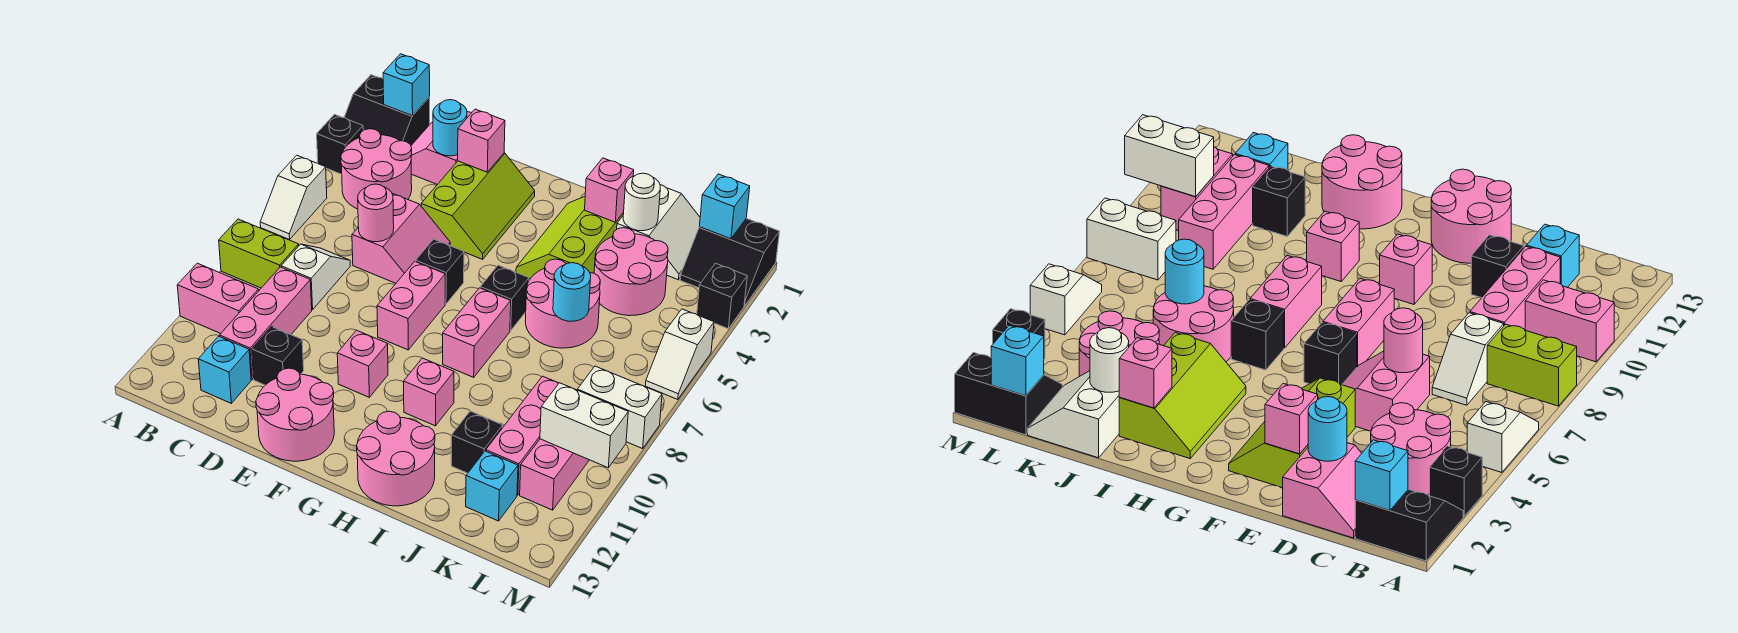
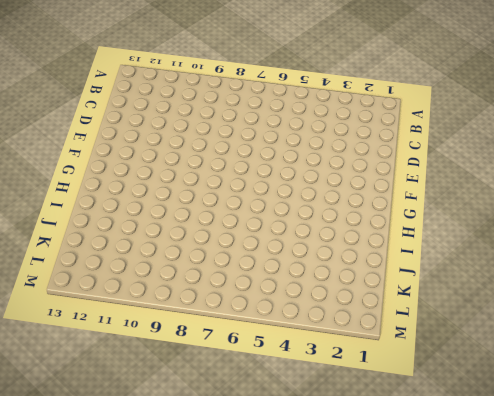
none -> black 2x2 slope [344,75,430,145]
none -> black 1x1 brick [317,114,363,174]
none -> white 1x2 slope [260,155,327,240]
none -> lime 1x2 brick [219,219,299,288]

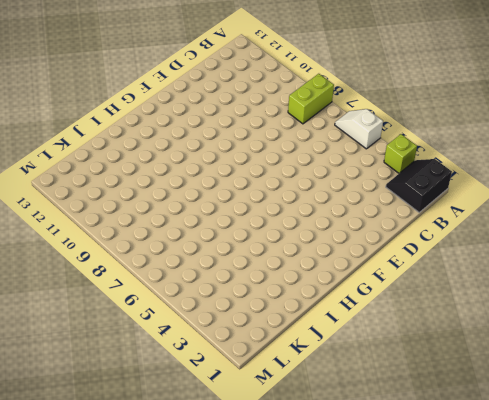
lime 1x1 brick [384,134,417,173] -> black 1x1 brick [317,114,363,174]
none -> pink 1x2 brick [177,263,259,334]
none -> pink 2x2 round brick [341,129,412,209]
none -> pink 2x2 slope [411,112,472,185]
none -> white 1x2 slope [281,244,350,310]

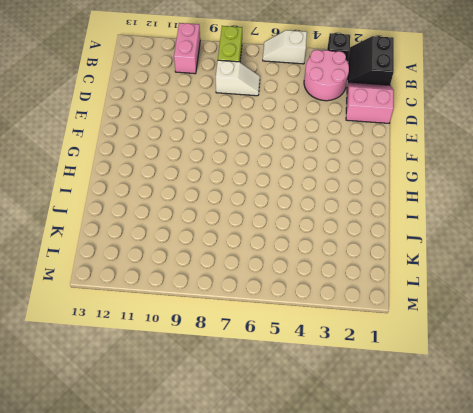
none -> pink 1x3 brick [220,267,312,379]
none -> cyan 1x1 brick [198,336,251,403]
none -> pink 2x2 slope [352,193,450,283]
none -> black 1x1 brick [252,327,304,385]

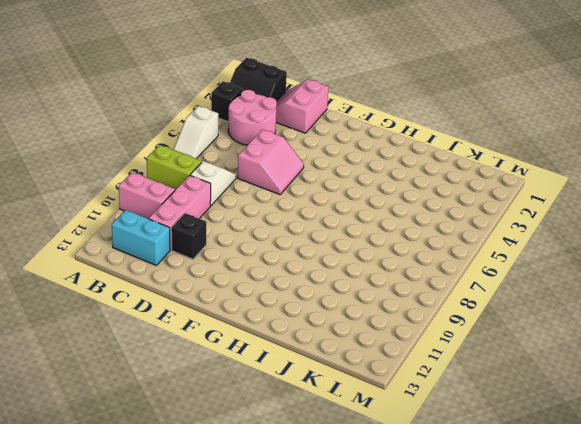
cyan 1x2 brick [112,210,170,266] -> cyan 1x1 brick [198,336,251,403]
none -> lime 2x3 slope [421,153,535,259]
none -> pink 2x2 round brick [256,368,334,461]
none -> black 1x1 brick [416,239,464,304]
none -> pink 1x2 brick [377,262,445,350]

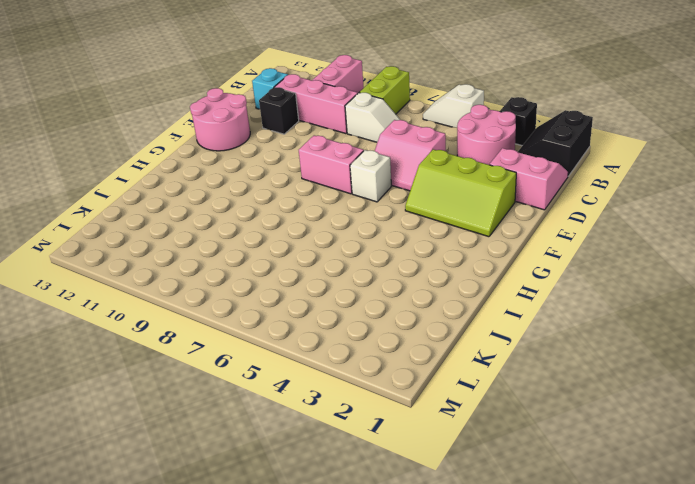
white 1x1 brick [350,150,391,202] -> black 1x1 brick [416,239,464,304]
none -> pink 1x1 brick [337,330,388,397]
none -> lime 2x3 slope [516,196,624,279]
none -> black 1x1 brick [480,265,529,331]
none -> pink 1x2 brick [443,288,511,377]

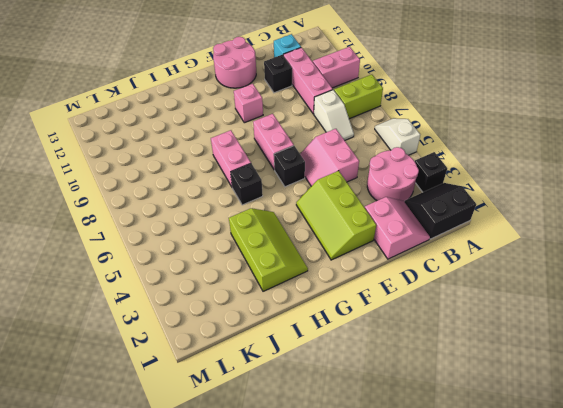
none -> pink 1x1 brick [404,358,454,426]
none -> pink 2x2 round brick [356,411,435,506]
none -> pink 2x2 round brick [525,259,600,348]
none -> white 2x2 slope [617,185,700,280]

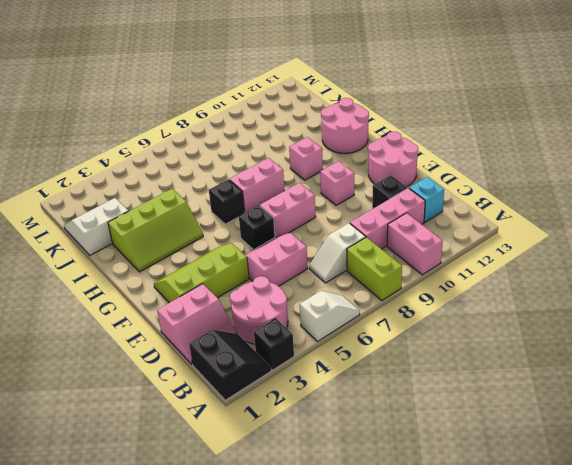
none -> pink 2x2 round brick [525,259,600,348]
none -> pink 2x2 round brick [594,228,668,316]
none -> black 1x1 brick [451,411,503,473]
none -> pink 1x3 brick [486,376,559,495]

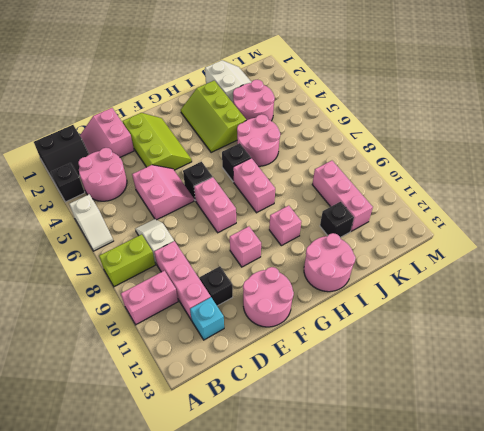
none -> cyan 1x1 brick [466,451,518,521]
none -> black 2x2 slope [680,218,780,306]
none -> white 1x2 brick [577,366,662,449]
none -> pink 1x2 brick [520,439,589,510]

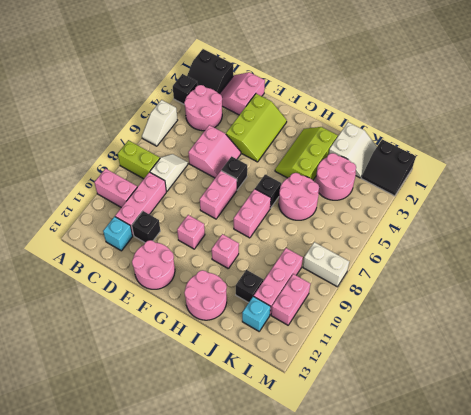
none -> black 1x1 brick [697,263,747,329]
none -> white 1x2 slope [645,309,714,399]
none -> cyan 1x1 brick [383,54,430,116]
none -> cyan 1x1 round brick [433,100,467,156]

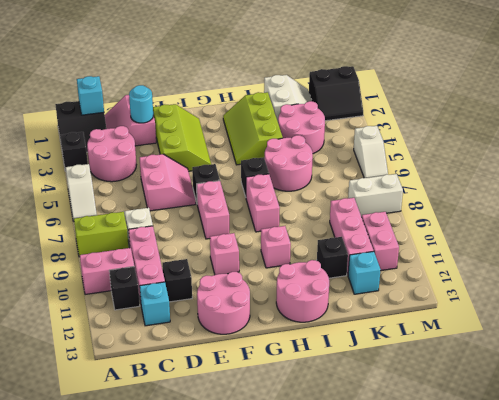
black 1x1 brick [109,267,140,310] -> black 1x1 brick moved to [697,263,747,329]
none -> pink 1x1 round brick [358,184,394,242]
none -> pink 1x1 brick [458,109,505,172]
none -> pink 1x1 brick [585,158,634,222]
none -> white 1x1 round brick [623,173,660,231]

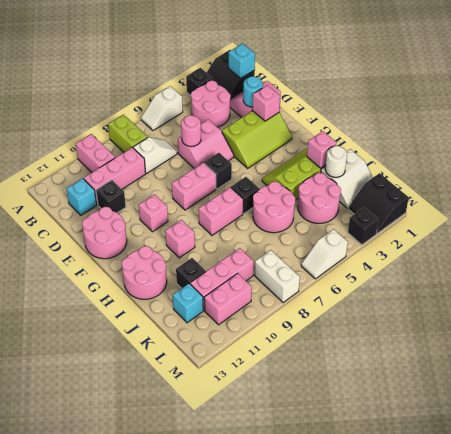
none -> cyan 1x1 round brick [553,263,591,321]
none -> cyan 1x1 brick [699,174,750,239]
none -> white 1x2 brick [540,383,628,468]

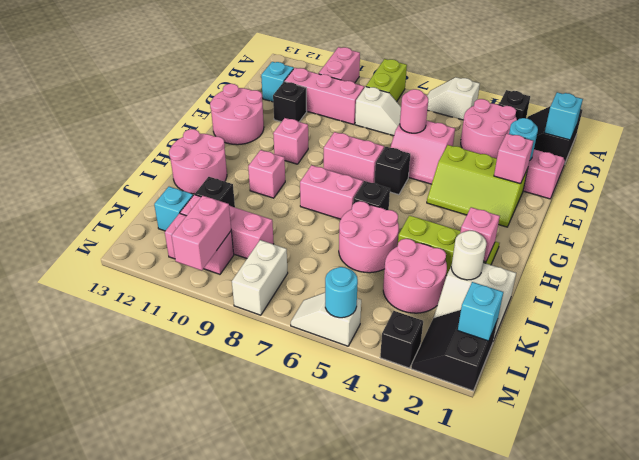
pink 1x2 brick [172,196,231,270] -> white 1x2 brick [540,383,628,468]
cyan 1x1 round brick [325,267,358,318] -> cyan 1x1 round brick moved to [553,263,591,321]

